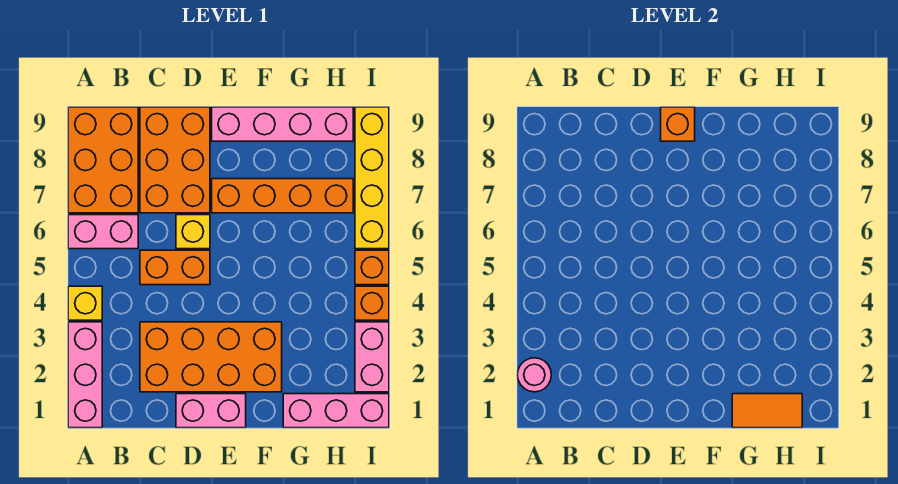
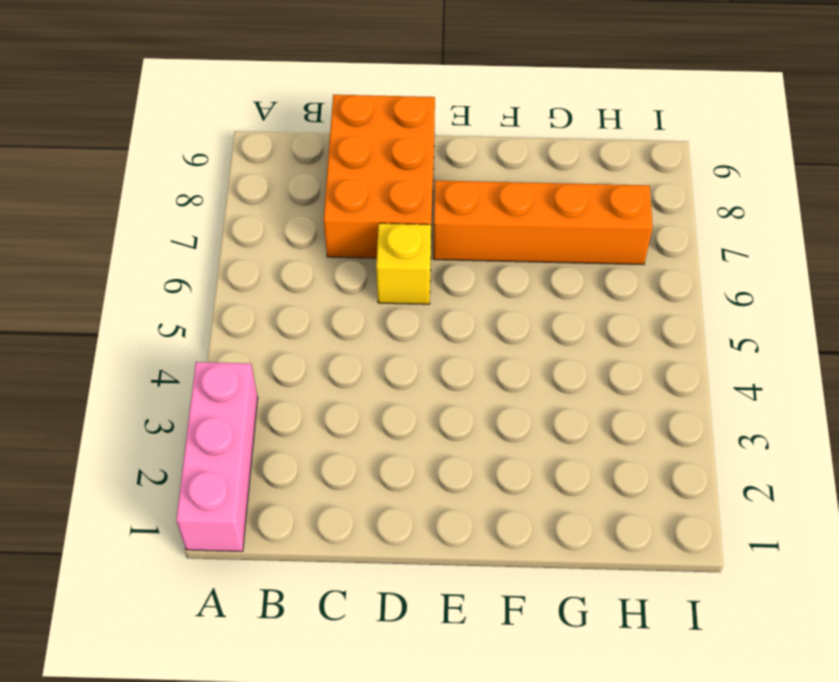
none -> yellow 1x1 brick [68,286,102,320]
none -> pink 1x2 brick [68,215,138,249]
none -> orange 2x3 brick [68,107,138,213]

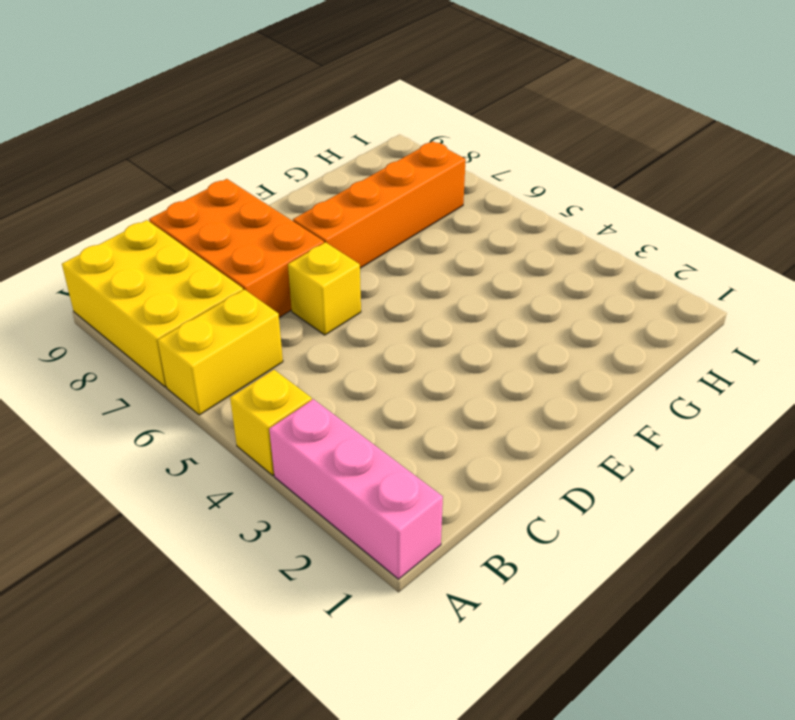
yellow 1x2 brick [158,290,283,415] -> pink 1x2 brick [68,215,138,249]
yellow 2x3 brick [62,220,243,387] -> orange 2x3 brick [68,107,138,213]
none -> orange 2x4 brick [140,322,282,392]
none -> orange 1x2 brick [140,250,210,285]
none -> pink 1x2 brick [176,394,246,428]

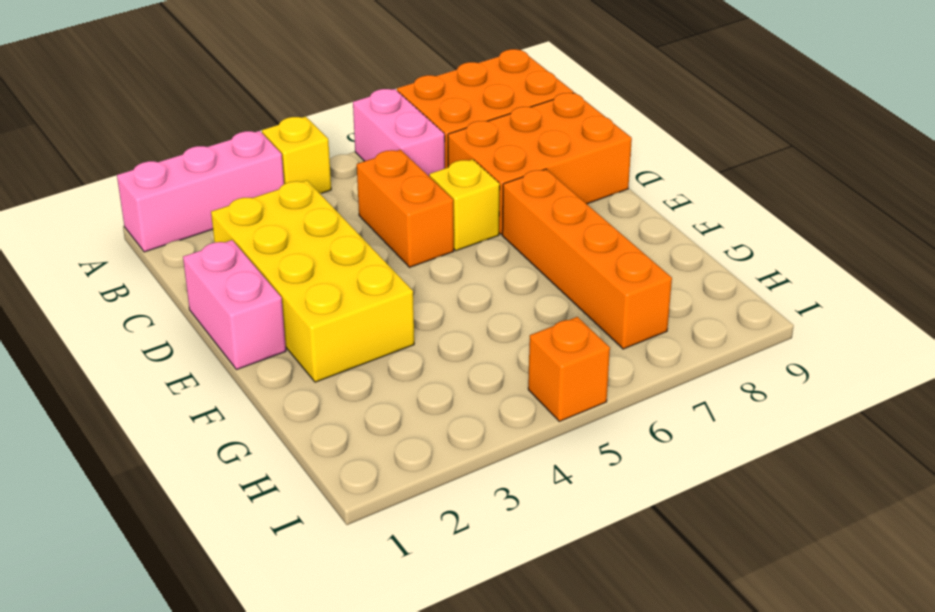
yellow 2x4 brick [211,180,414,382] -> orange 2x4 brick [140,322,282,392]
none -> pink 1x4 brick [212,107,353,141]
none -> pink 1x3 brick [283,394,389,428]
none -> pink 1x2 brick [355,322,389,392]

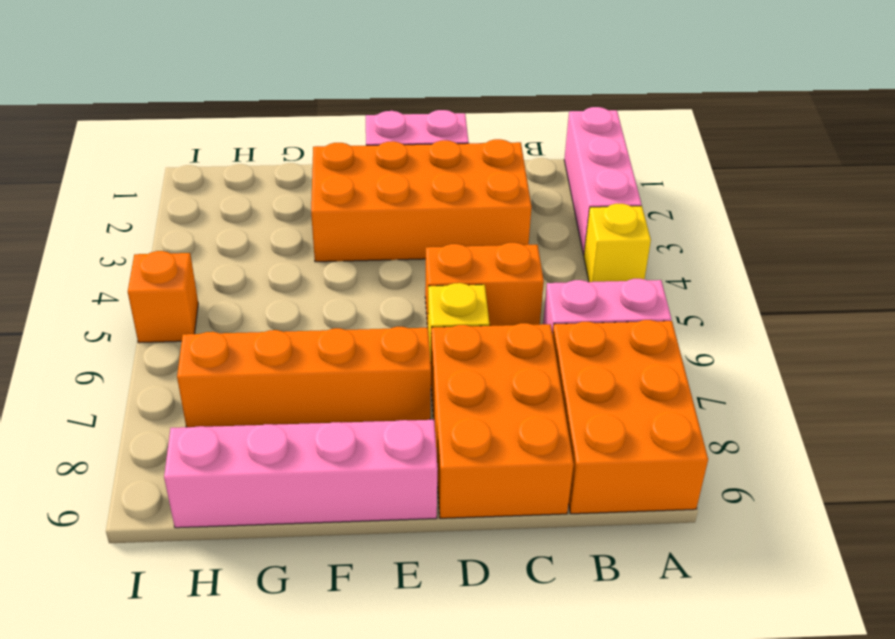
none -> pink 1x3 brick [283,394,389,428]
none -> pink 1x2 brick [355,322,389,392]
none -> orange 1x1 brick [355,286,389,320]

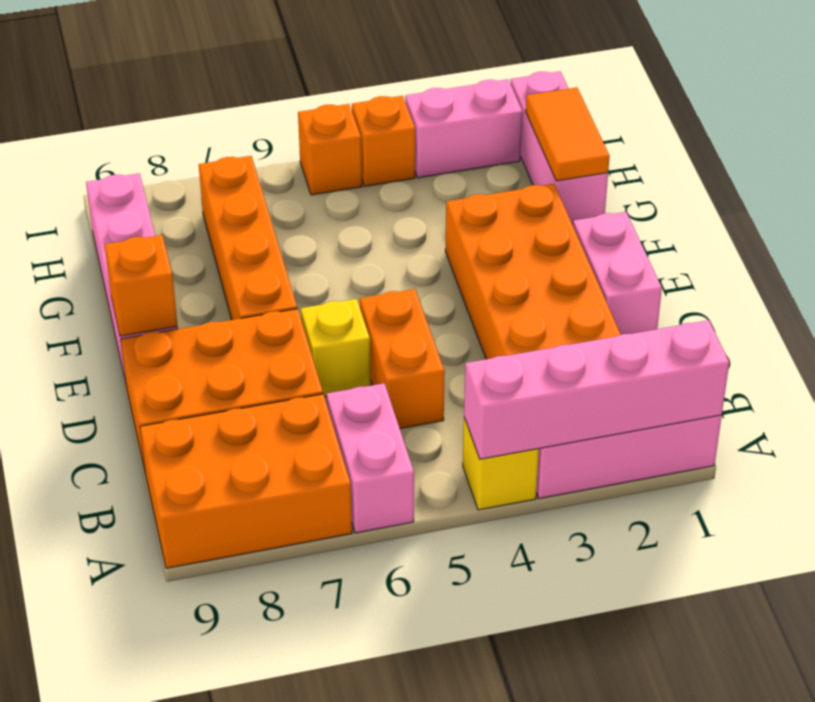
pink 1x4 brick [464,320,729,459] -> pink 1x1 round brick [517,358,551,392]
none -> yellow 1x4 brick [355,107,389,249]

